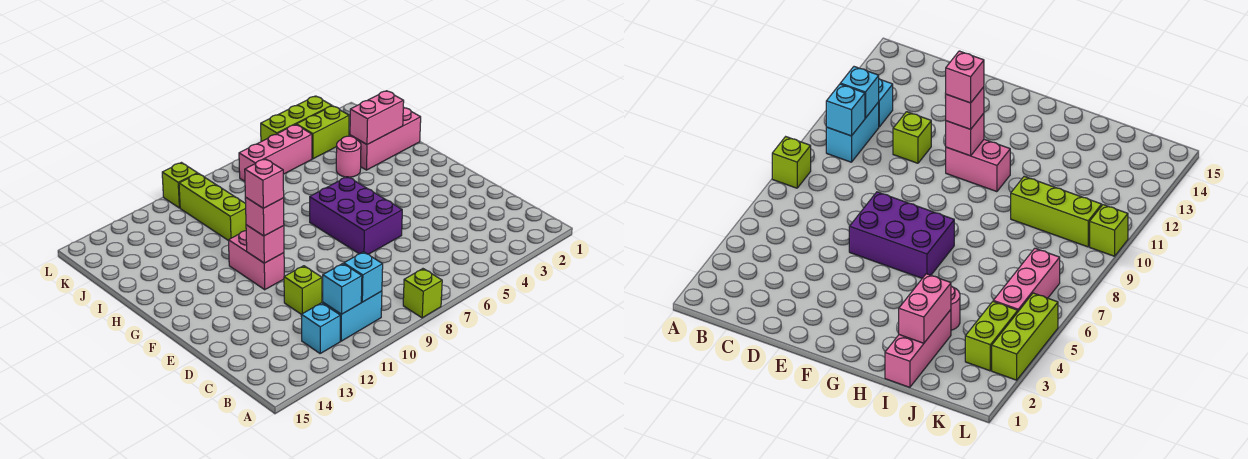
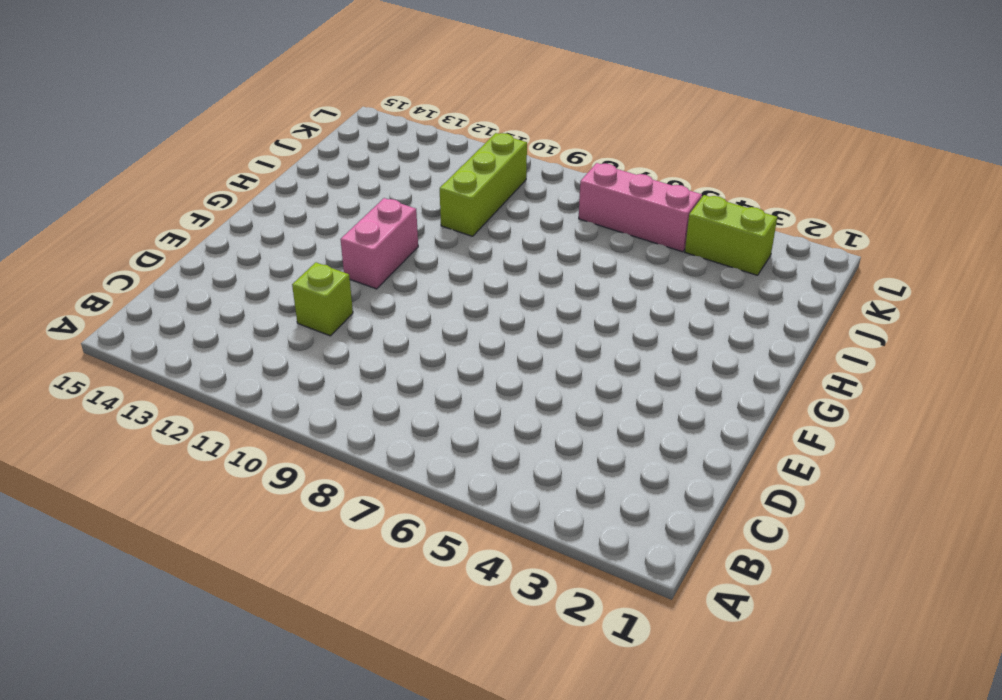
none -> lime 1x1 brick [403,269,442,318]
none -> cyan 1x2 brick [323,291,382,341]
none -> cyan 1x1 brick [301,303,340,353]

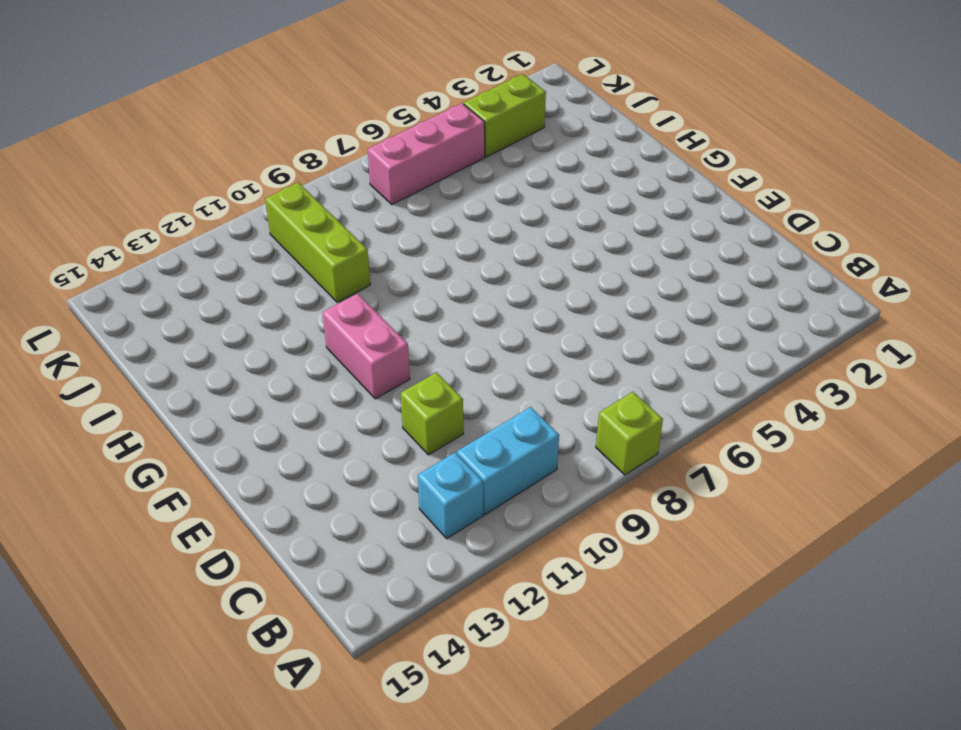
none -> purple 2x3 brick [310,177,402,254]
none -> pink 1x3 brick [350,107,421,170]
none -> pink 1x1 round brick [336,136,361,177]

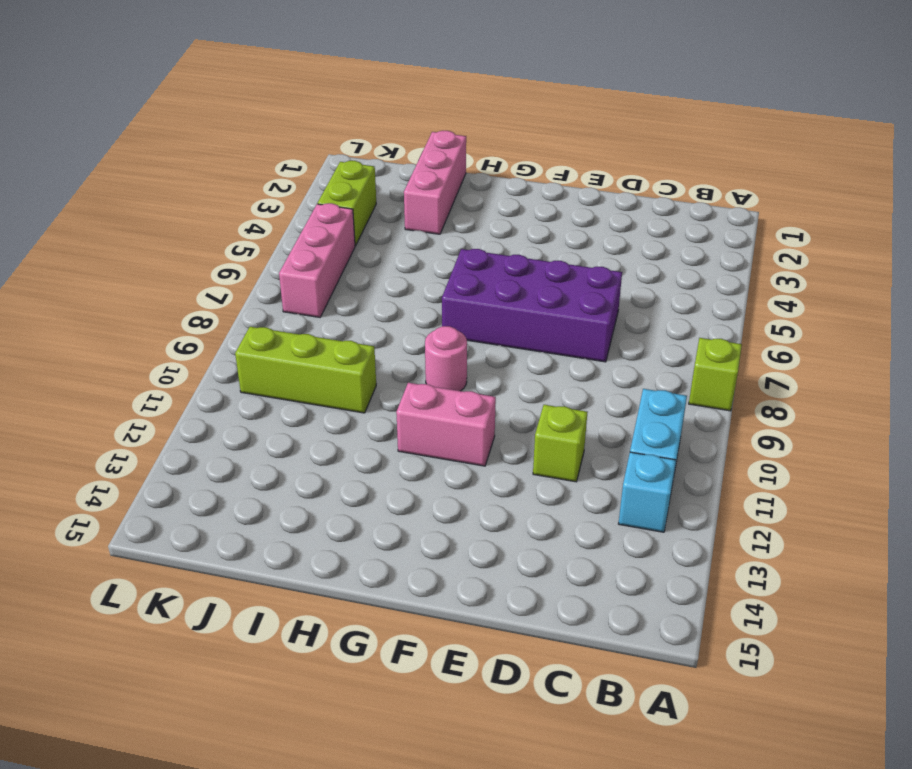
purple 2x4 brick [442,249,622,362] -> purple 2x3 brick [310,177,402,254]
pink 1x1 round brick [425,326,467,391] -> pink 1x1 round brick moved to [336,136,361,177]
none -> lime 1x3 brick [261,96,332,142]
none -> lime 1x1 brick [162,163,198,208]
none -> cyan 1x1 brick [344,252,383,302]

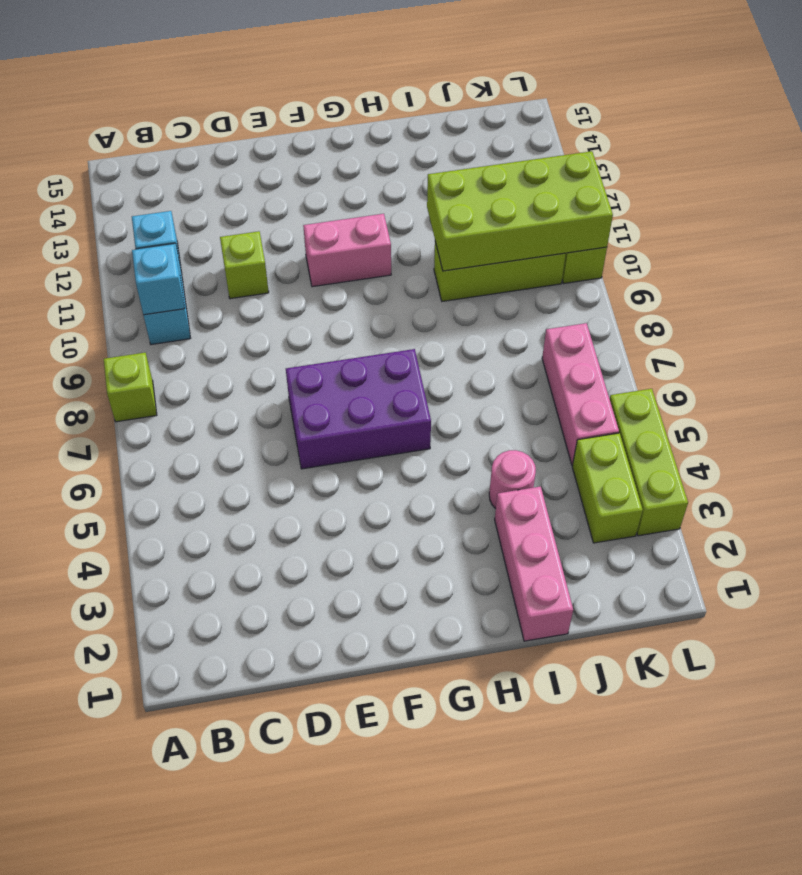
lime 2x4 brick [427,151,613,271] -> none
none -> cyan 1x1 brick [323,264,362,314]
none -> pink 1x1 brick [246,225,284,263]
none -> pink 1x2 brick [350,91,404,144]

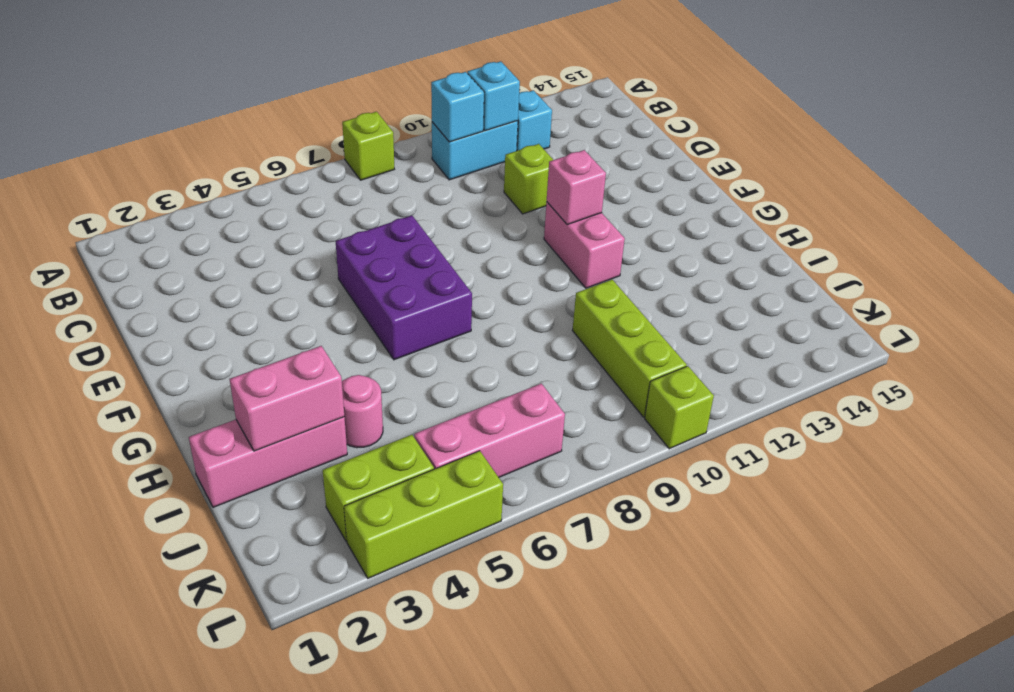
none -> pink 1x1 brick [245,197,284,236]
none -> pink 1x1 brick [245,159,284,208]

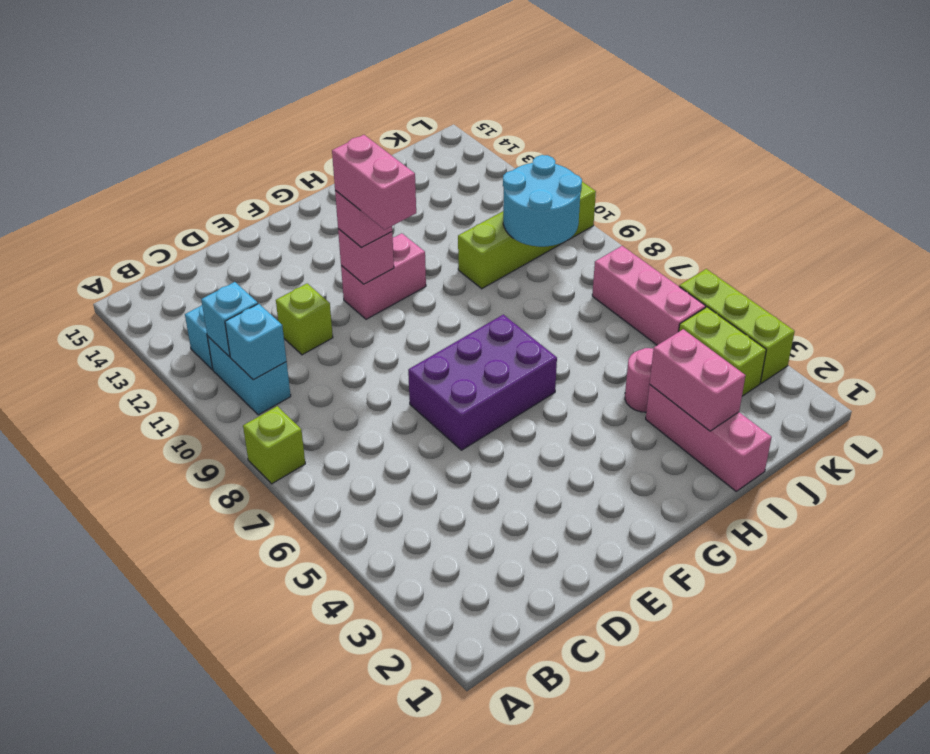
pink 1x2 brick [332,135,416,230] -> pink 1x1 brick [245,159,284,208]
cyan 2x2 round brick [503,155,582,247] -> none

